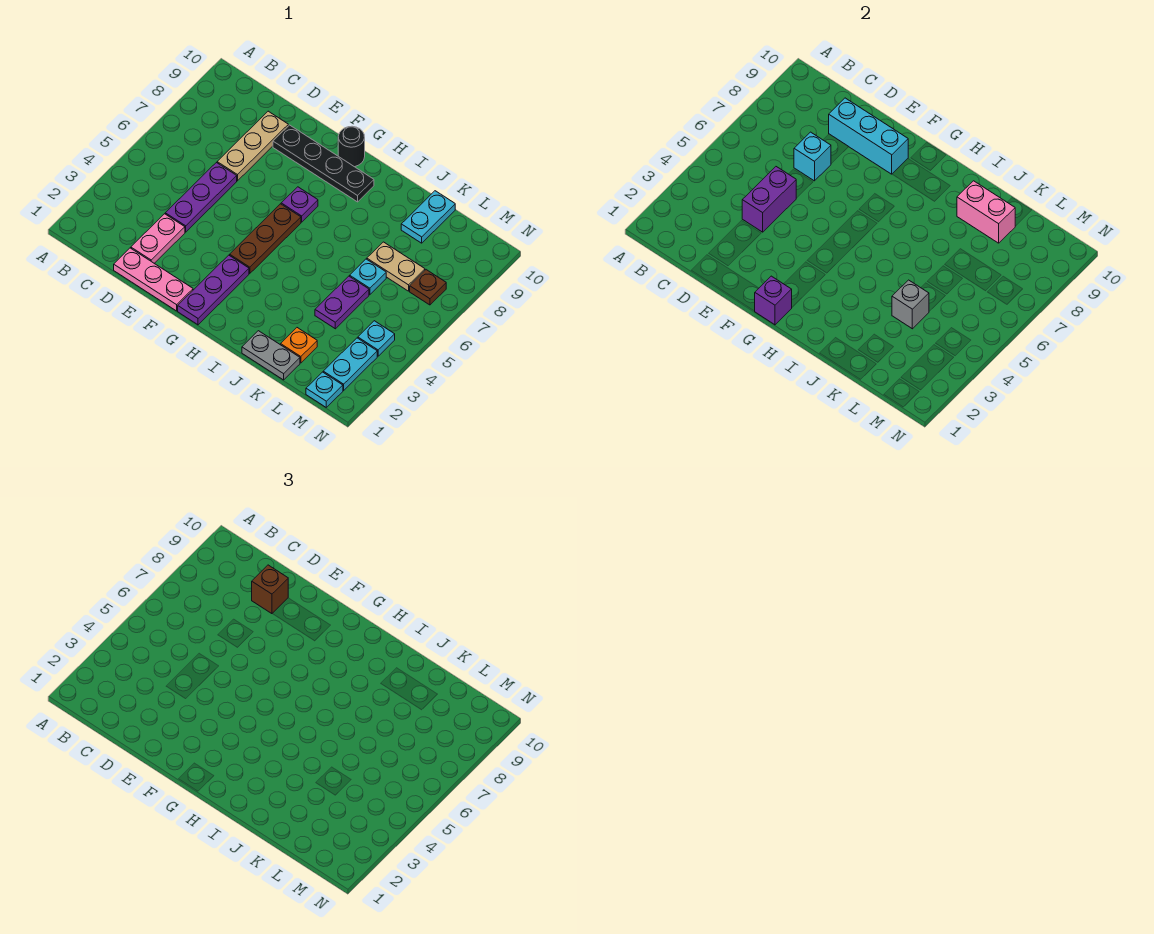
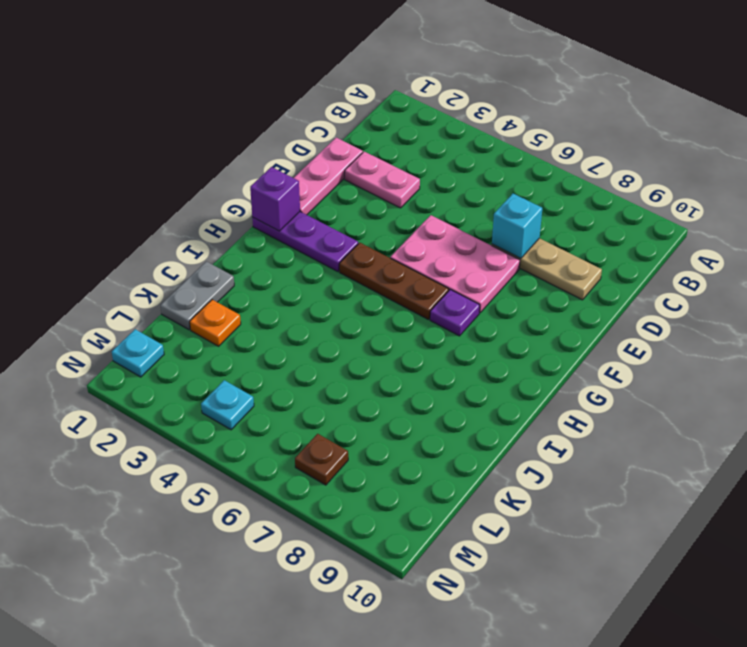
pink 2x3 plate [390,215,520,313] -> none
none -> purple 1x3 plate [165,163,237,232]
none -> black 1x4 plate [273,125,374,202]
none -> black 1x1 round brick [338,126,365,167]

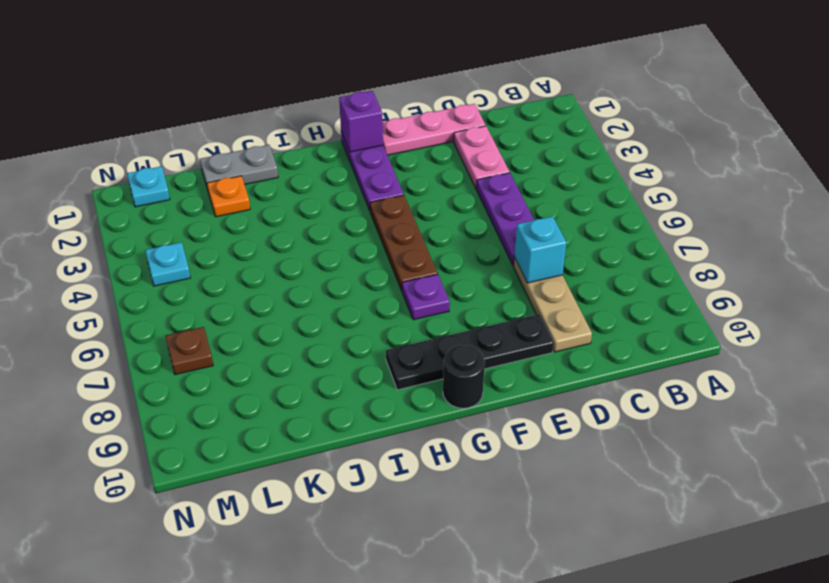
none -> purple 1x2 plate [315,276,369,329]
none -> cyan 1x1 plate [350,259,386,294]
none -> tan 1x2 plate [367,242,425,291]

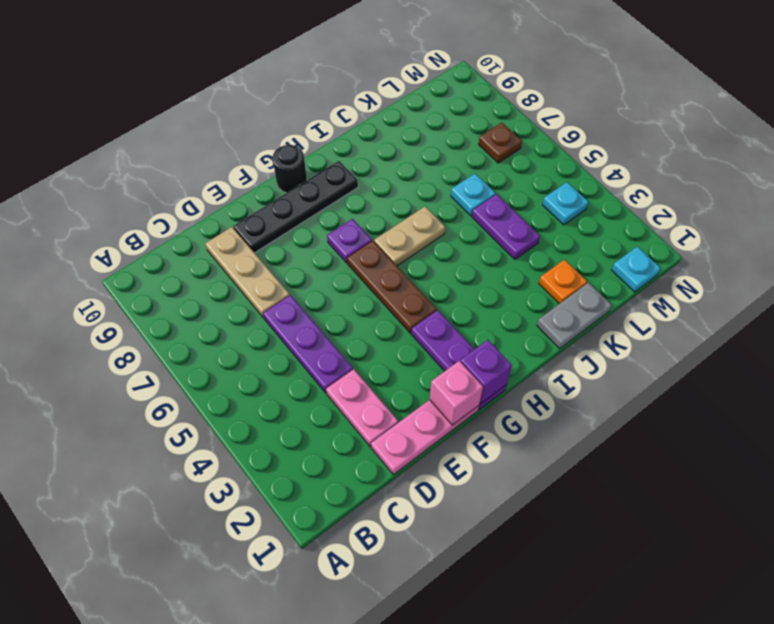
pink 1x1 brick [430,361,483,425] -> none
tan 1x2 plate [374,207,445,266] -> tan 1x2 plate moved to [367,242,425,291]
none -> cyan 1x2 plate [401,191,455,243]
none -> cyan 1x2 plate [323,338,377,390]
none -> purple 1x2 brick [742,167,796,232]

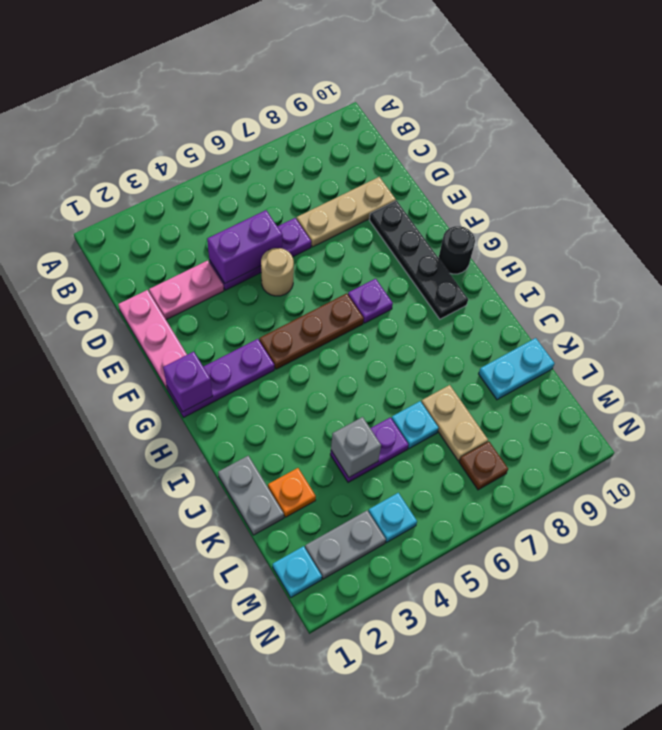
tan 1x1 round brick [261,248,294,296] -> none
grey 1x2 plate [305,510,386,579] -> cyan 1x2 plate [323,338,377,390]
none -> cyan 1x1 brick [794,132,831,181]
none -> cyan 1x3 brick [829,98,908,174]
none -> pink 1x2 brick [957,181,1015,243]

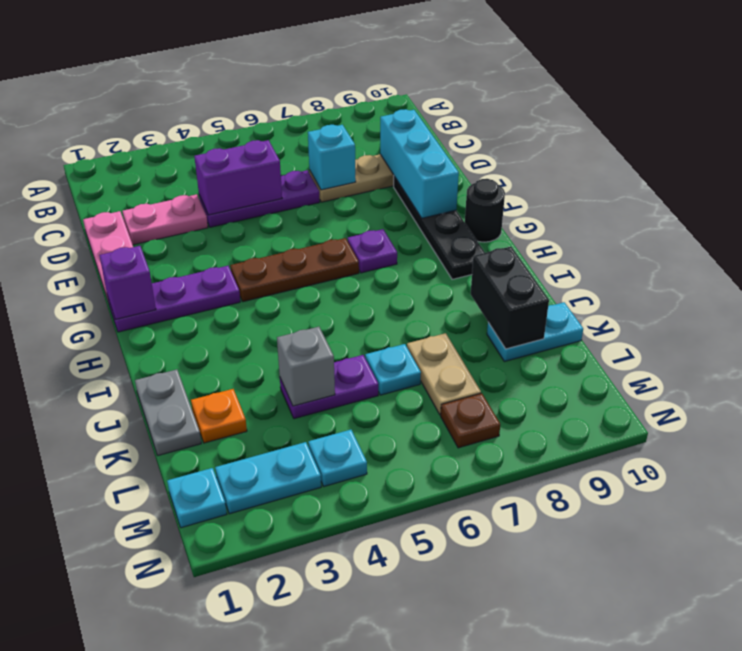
black 1x2 brick [471,247,549,349] -> pink 1x2 brick [957,181,1015,243]
none -> brown 1x1 brick [252,565,288,614]

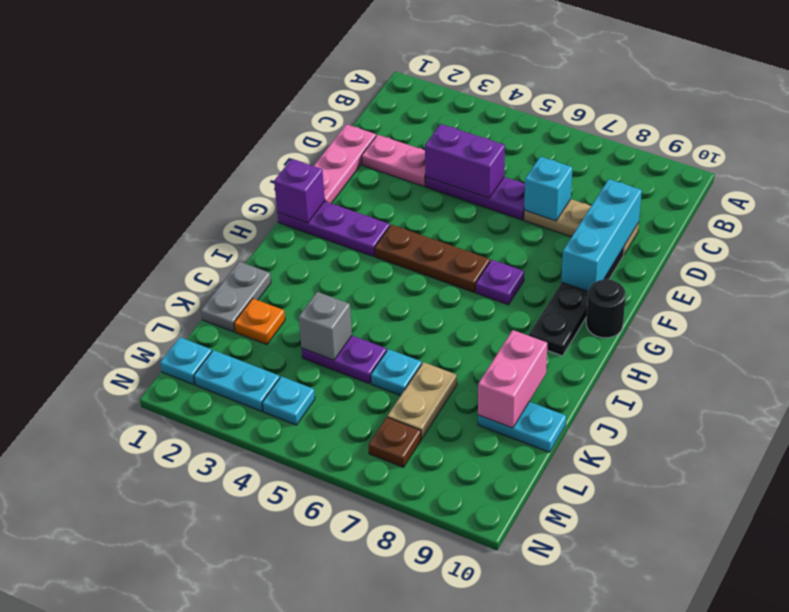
none -> brown 1x1 brick [252,565,288,614]

